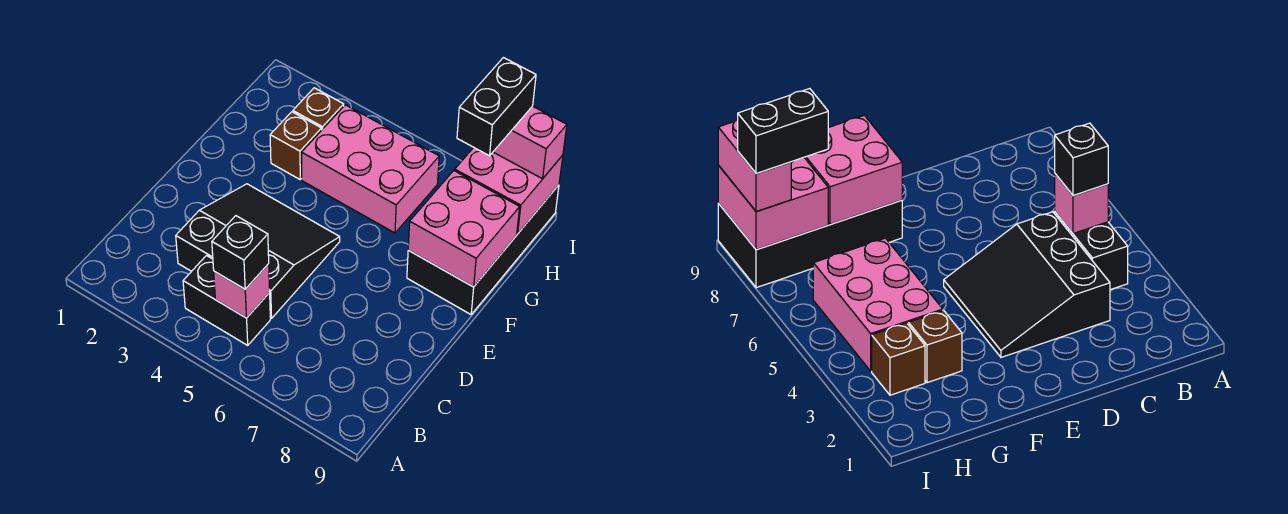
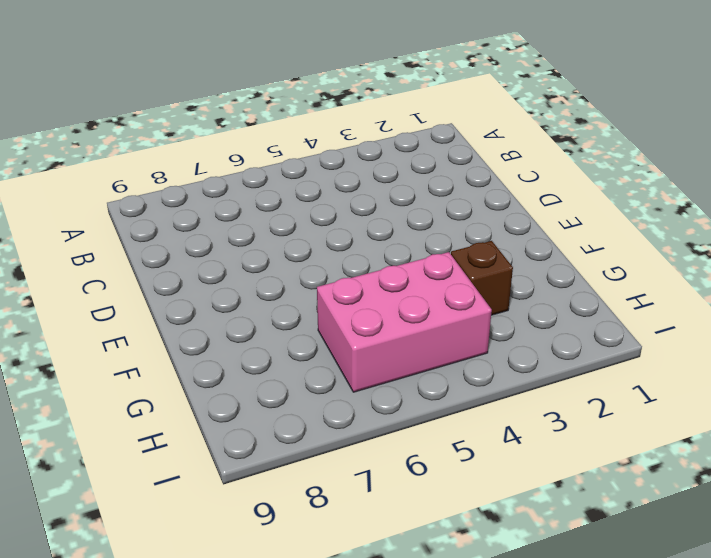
none -> black 1x2 brick [183,256,270,345]
none -> black 3x3 slope [176,184,340,318]
none -> black 2x4 brick [407,185,559,314]

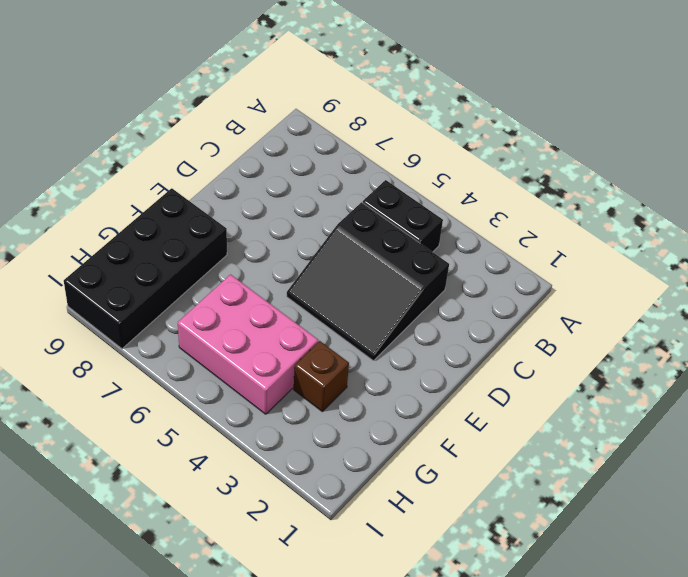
none -> brown 1x1 brick [293,88,344,129]
none -> pink 1x1 brick [214,264,270,318]
none -> pink 2x2 brick [408,171,520,287]

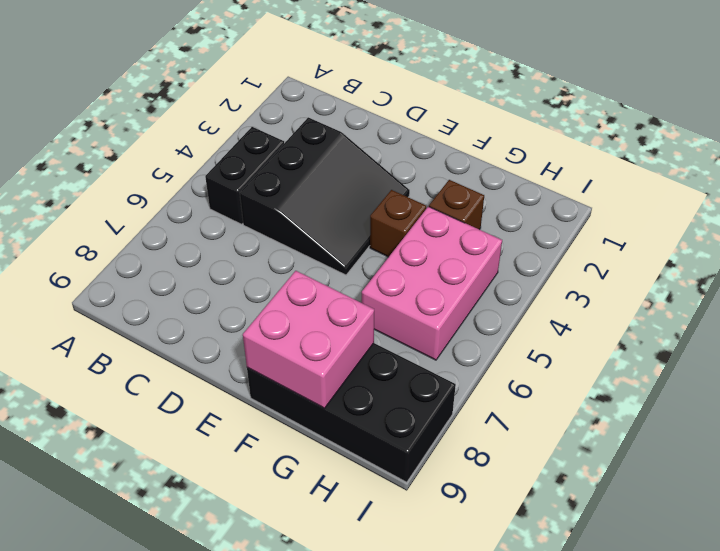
brown 1x1 brick [370,190,426,257] -> brown 1x1 brick moved to [293,88,344,129]
none -> pink 1x1 brick [214,264,270,318]
none -> pink 2x2 brick [455,148,563,234]
none -> black 1x1 brick [212,216,269,289]

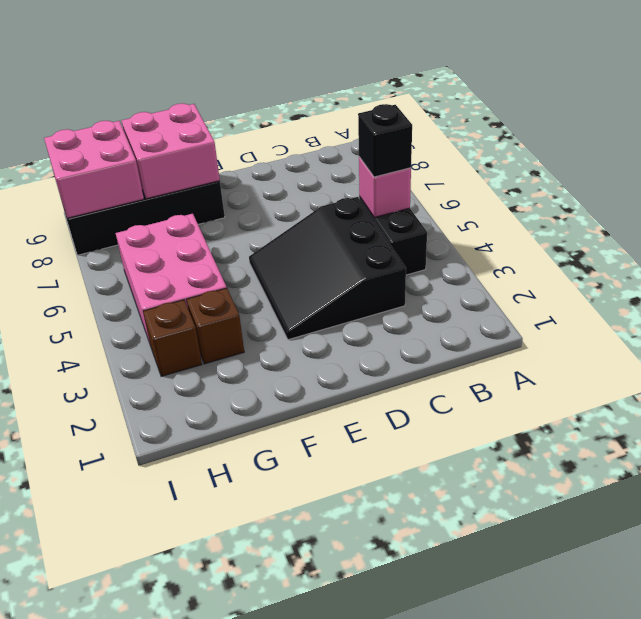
none -> pink 1x2 brick [493,106,567,179]
none -> black 1x2 brick [457,58,536,156]

